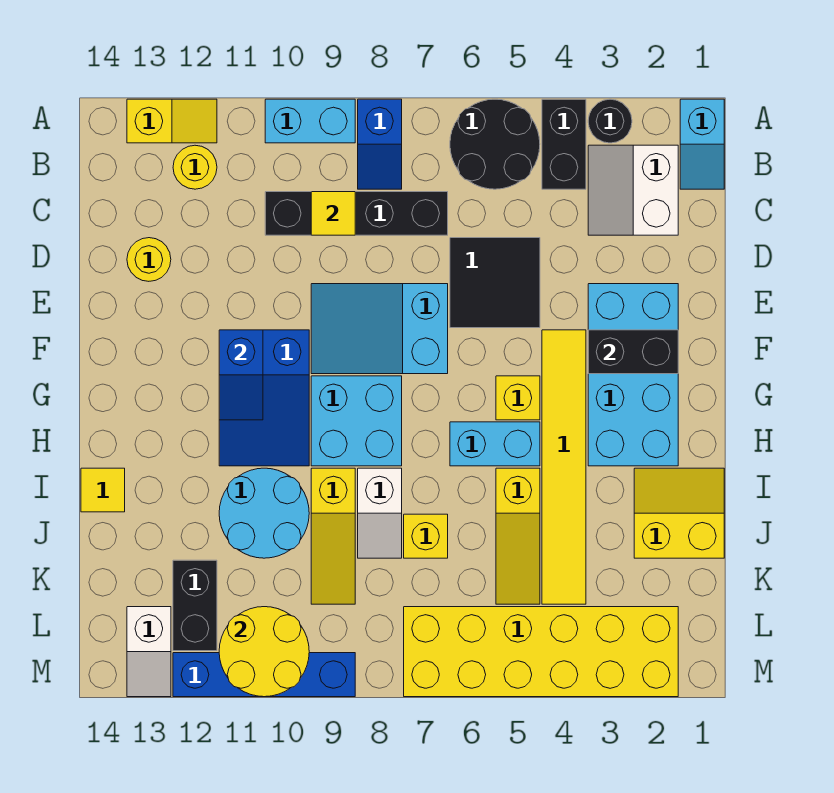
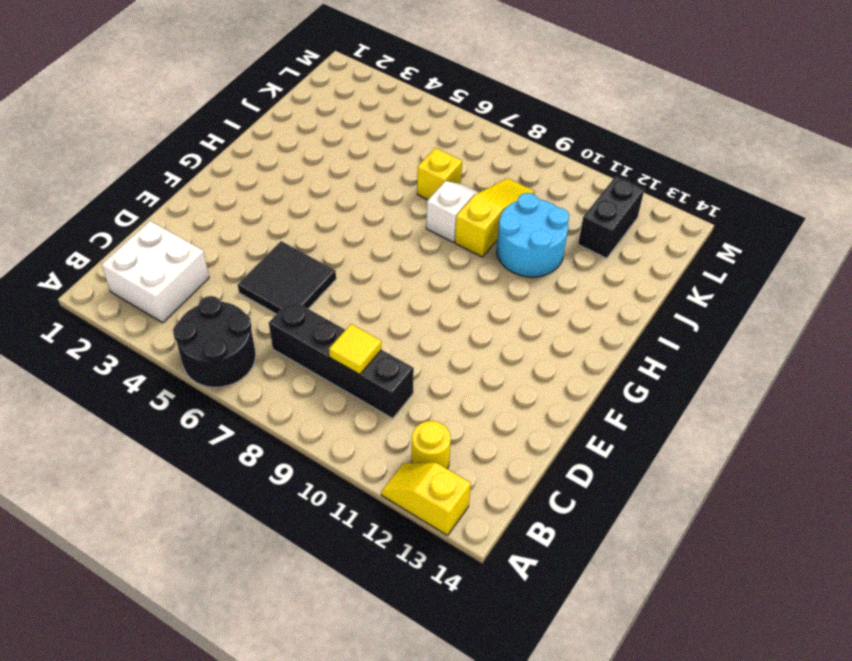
white 2x2 brick [102,221,209,323] -> white 2x2 slope [588,145,678,235]
none -> cyan 1x2 slope [680,99,724,189]
none -> black 1x1 round brick [588,99,632,143]
none -> black 1x2 brick [542,99,586,189]
none -> blue 1x2 slope [358,99,402,189]

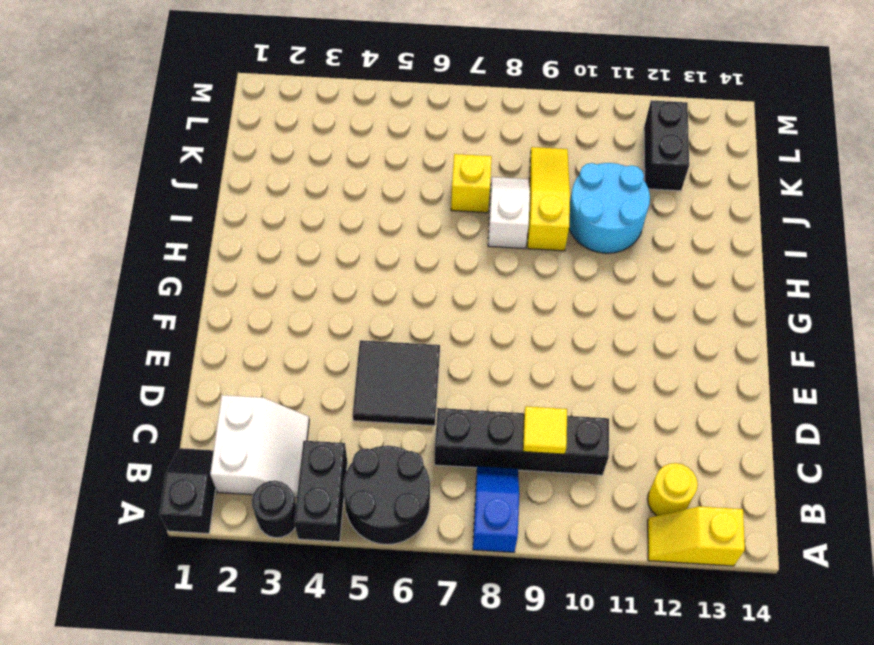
black 1x2 slope [159,448,216,534] -> cyan 1x2 slope [680,99,724,189]
none -> cyan 1x2 brick [265,99,355,143]
none -> yellow 1x1 round brick [127,238,171,281]
none -> cyan 2x4 brick [588,284,678,466]
none -> cyan 2x3 slope [311,284,448,374]

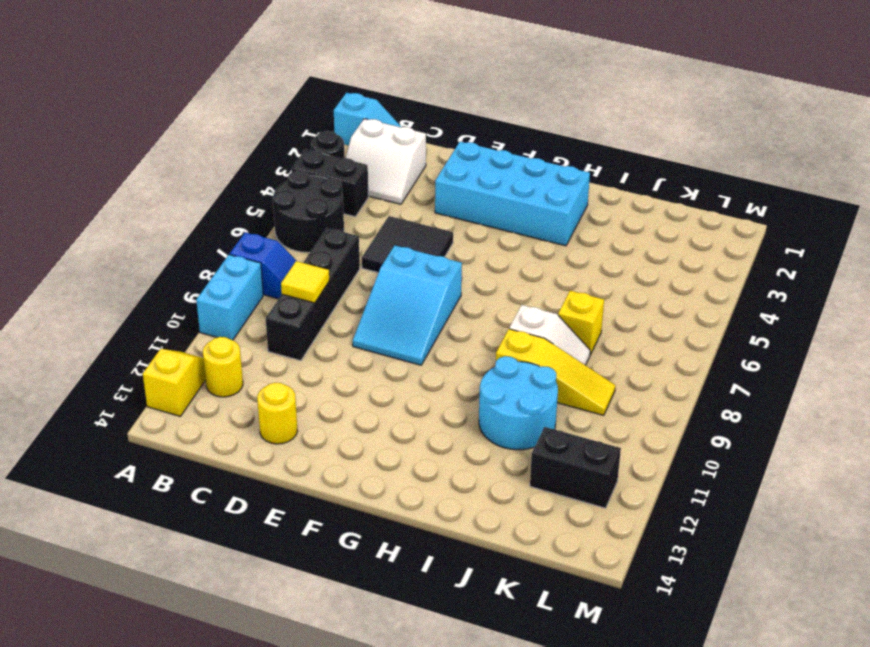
none -> yellow 1x6 tile [542,330,586,604]
none -> blue 2x3 slope [219,330,309,466]
none -> yellow 1x1 brick [496,376,540,420]
none -> cyan 2x2 brick [311,376,402,466]

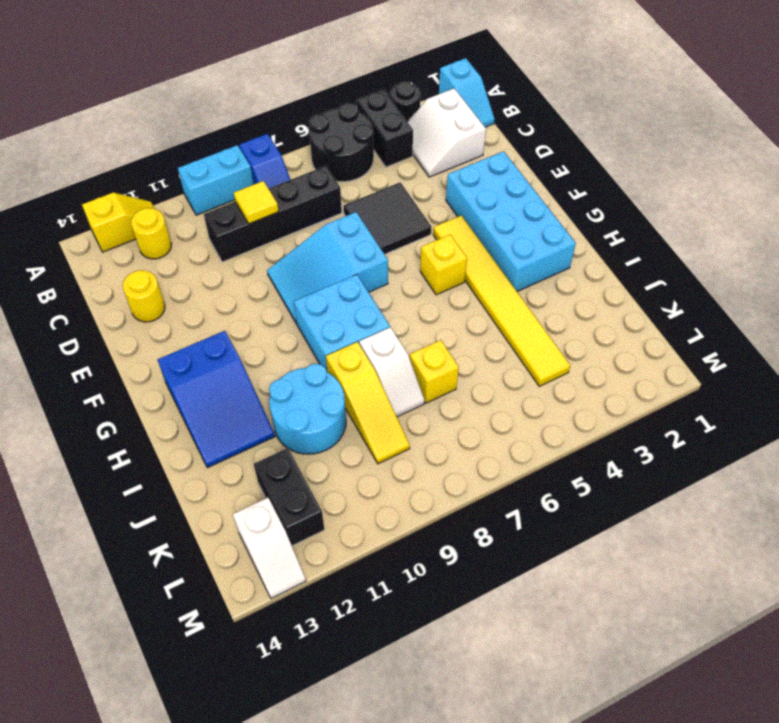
blue 2x3 slope [158,331,275,468] -> blue 2x3 slope moved to [219,330,309,466]
none -> cyan 1x2 brick [450,422,540,466]
none -> yellow 2x2 slope [634,468,724,558]
none -> yellow 1x3 slope [496,468,540,604]
none -> yellow 1x1 tile [81,468,125,512]

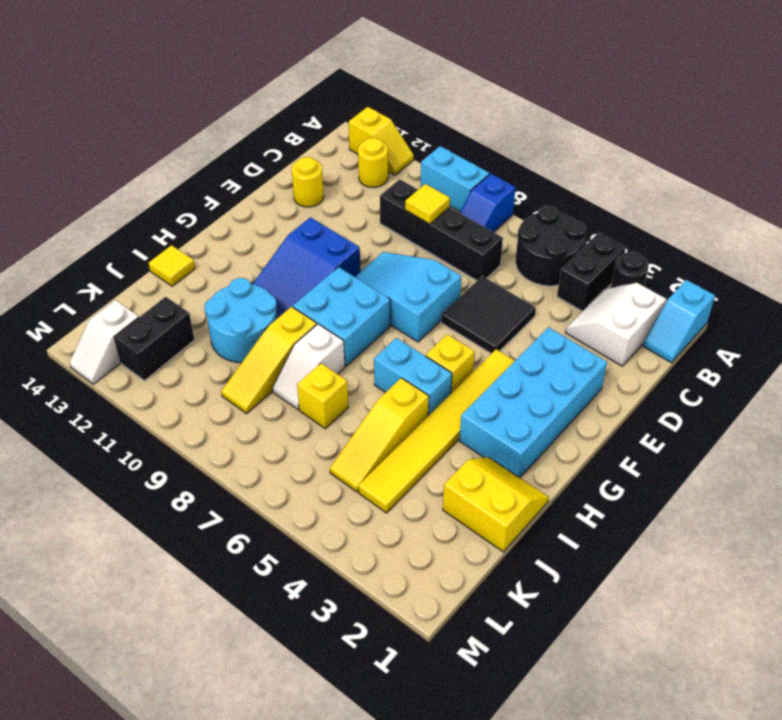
none -> yellow 2x6 brick [404,607,678,697]
none -> blue 1x4 brick [173,653,355,697]
none -> black 1x2 brick [588,330,678,374]
none -> blue 1x2 slope [219,330,263,420]

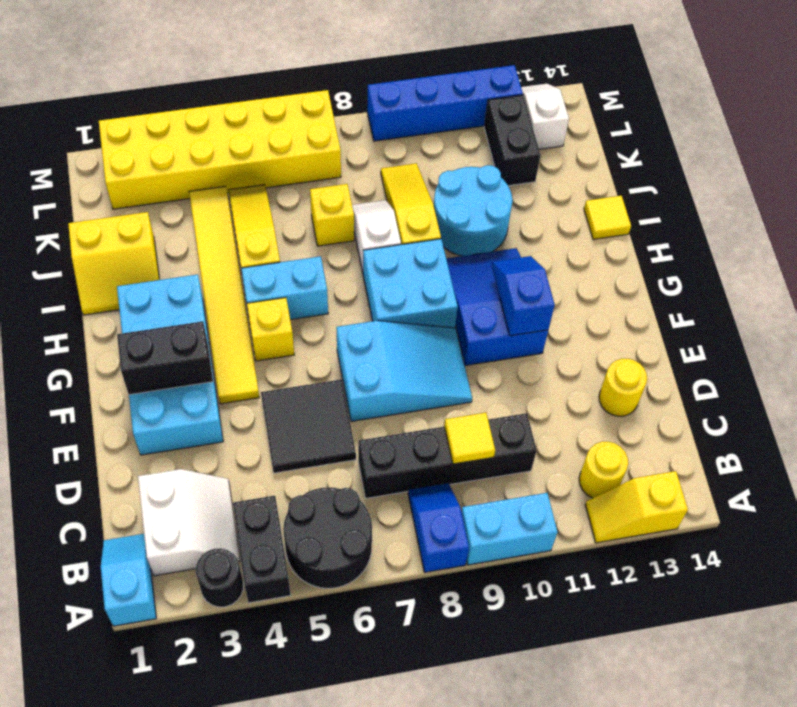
none -> yellow 2x2 round brick [219,607,309,697]

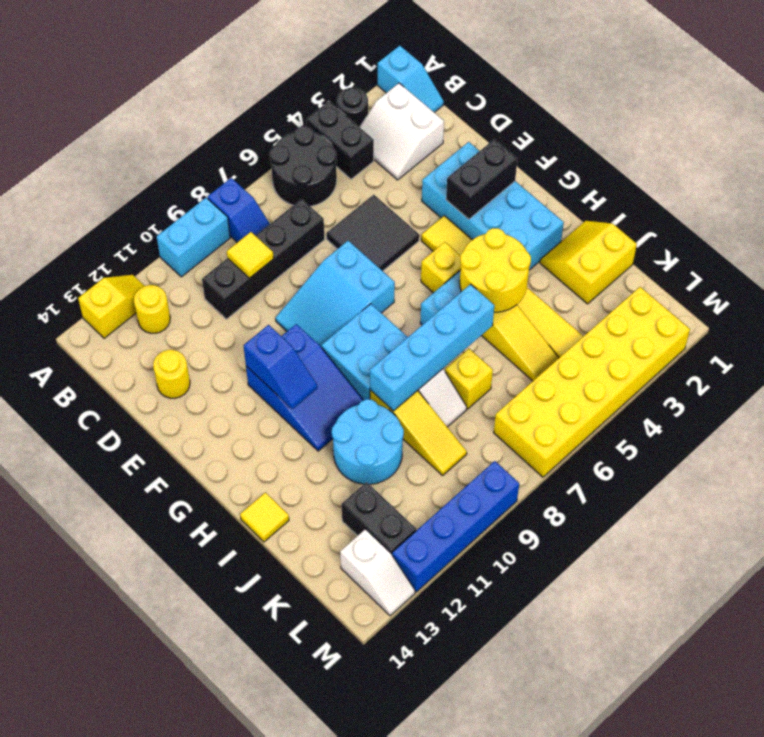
yellow 2x2 round brick [460,228,531,312] -> yellow 2x2 round brick moved to [219,607,309,697]
cyan 1x4 brick [370,284,494,411] -> none

